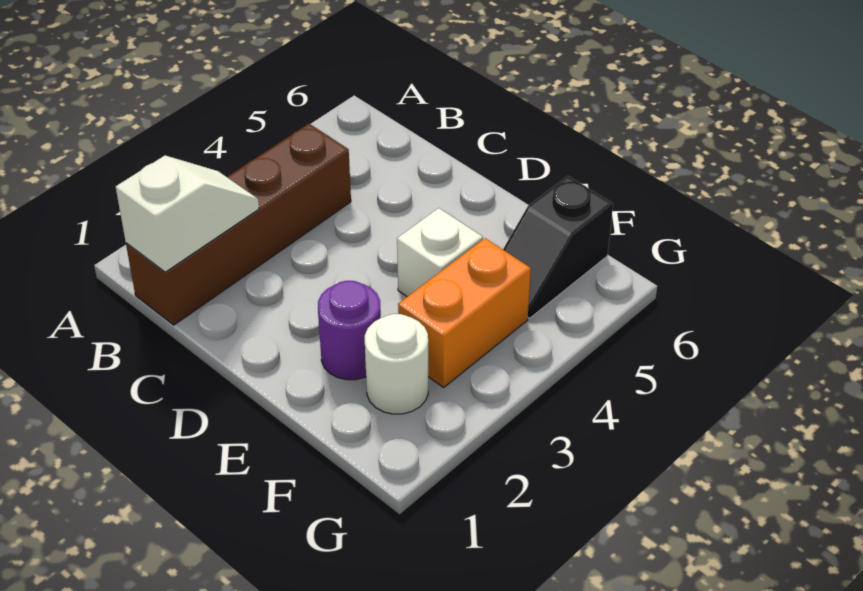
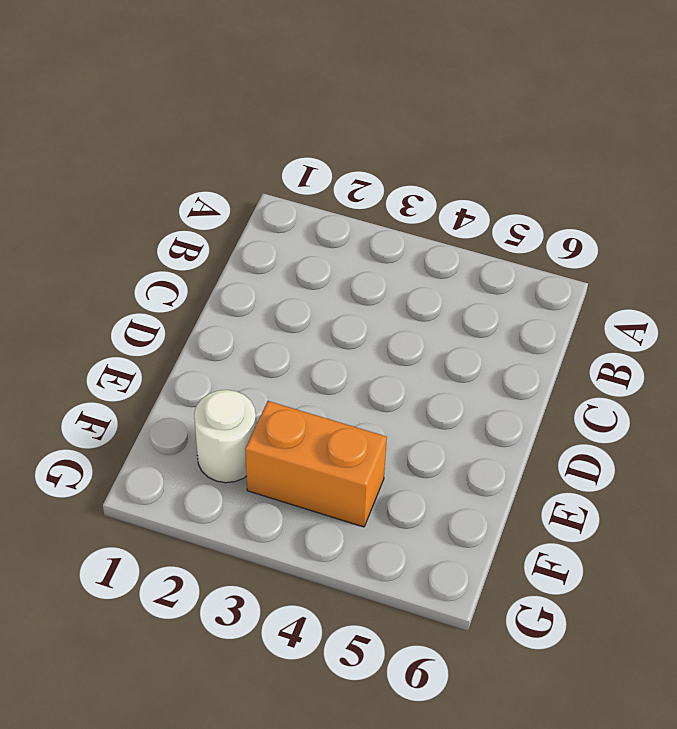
none -> brown 1x4 brick [126,124,351,325]
none -> purple 1x1 round brick [318,281,381,380]

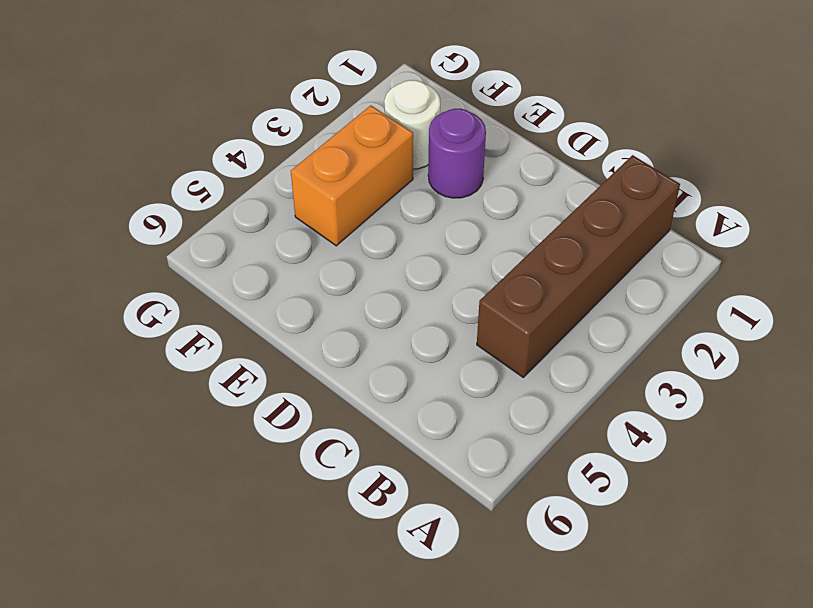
none -> white 1x1 brick [397,208,483,297]
none -> black 1x2 slope [503,176,613,318]

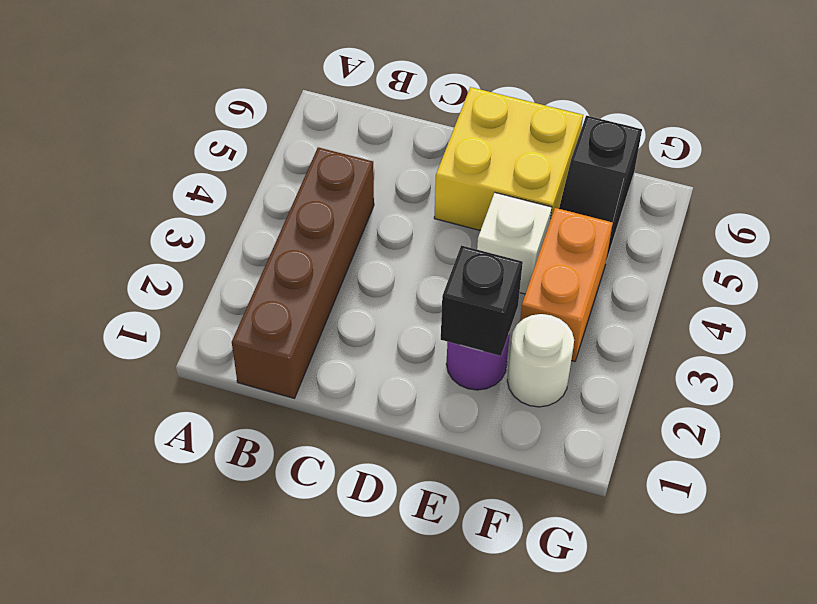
yellow 2x2 brick [434,87,583,231] -> none
black 1x1 brick [441,246,523,356] -> none
none -> white 1x2 slope [116,156,259,272]

